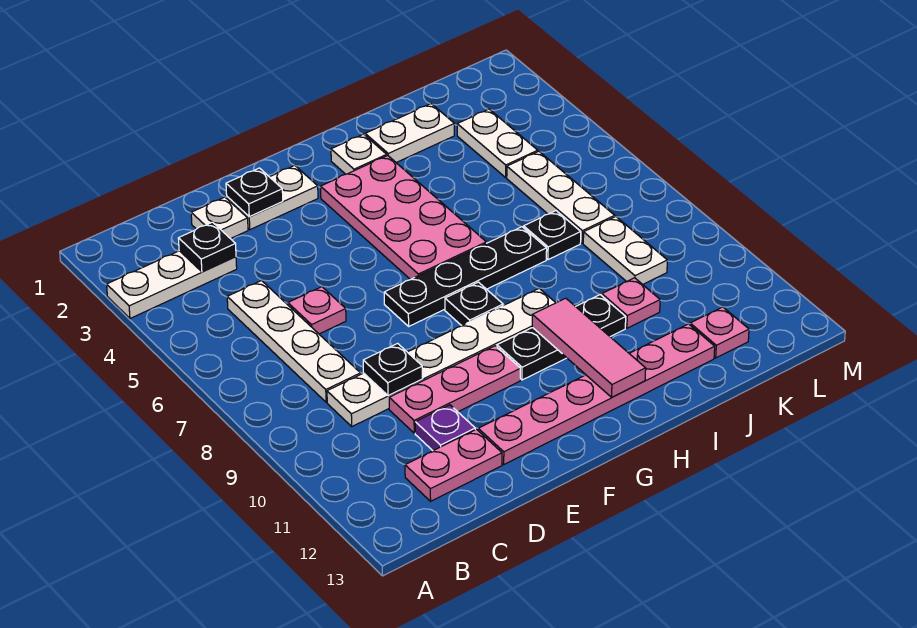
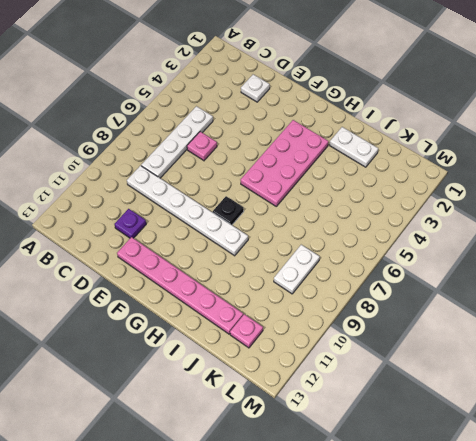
none -> white 1x3 plate [107,251,237,318]
none -> pink 1x2 plate [405,429,502,501]
none -> pink 1x3 plate [389,346,520,433]

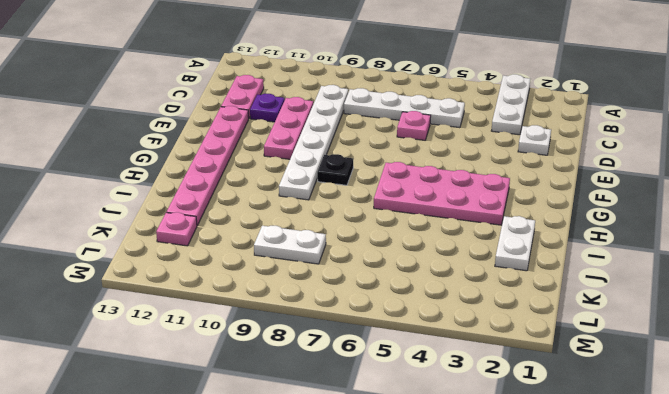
none -> white 1x2 plate [227,165,318,230]
none -> black 1x4 plate [384,227,547,326]
none -> black 1x3 plate [497,295,626,380]

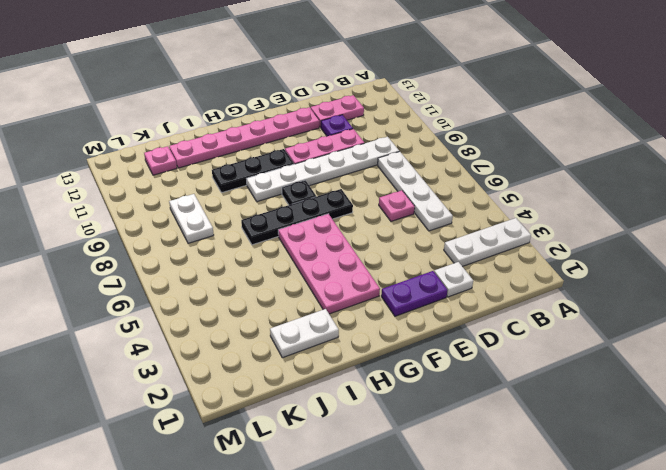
purple 1x2 plate [381,271,448,316] -> white 1x2 plate [227,165,318,230]
none -> white 1x1 plate [331,134,387,174]
none -> black 1x1 plate [524,211,581,260]
none -> pink 1x1 plate [602,278,660,328]

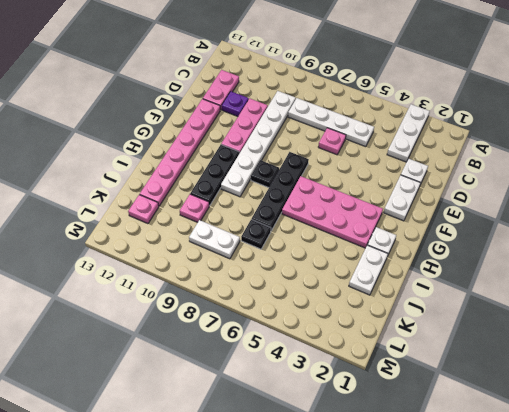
none -> white 1x2 plate [457,109,538,177]
none -> white 1x3 plate [507,151,615,243]
none -> black 1x1 plate [178,222,236,272]

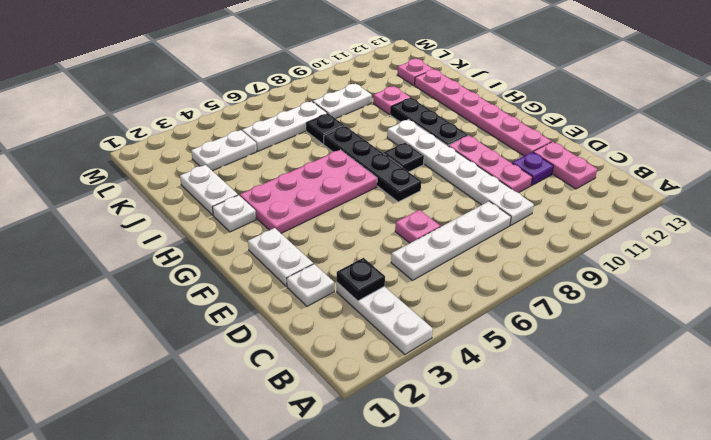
none -> black 1x1 plate [363,343,423,396]
none -> black 1x1 plate [226,168,283,217]
none -> pink 1x3 tile [532,298,646,397]

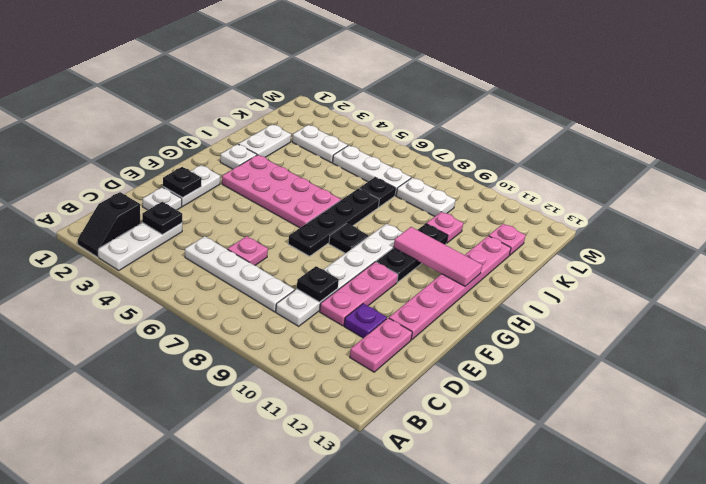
black 1x2 slope [78,192,140,257] -> none

